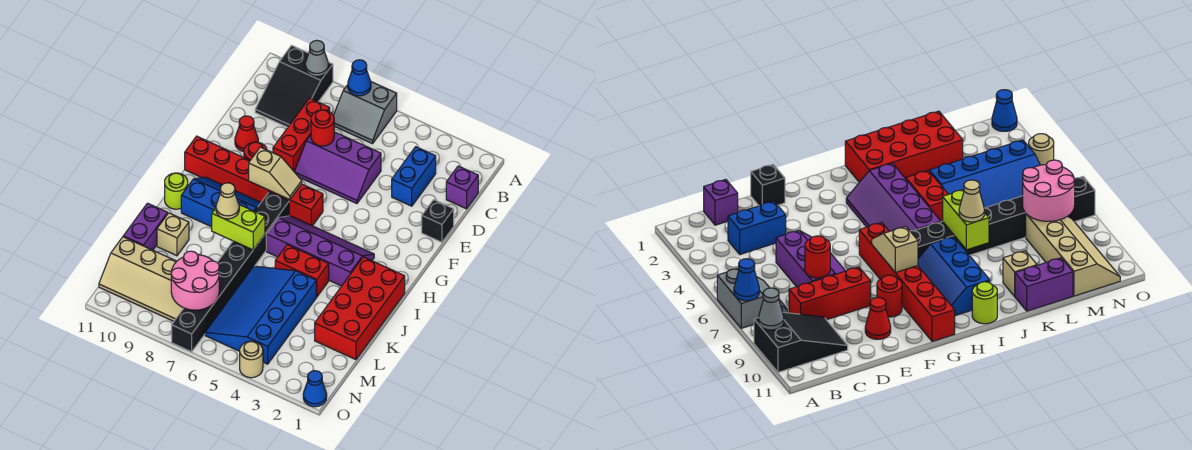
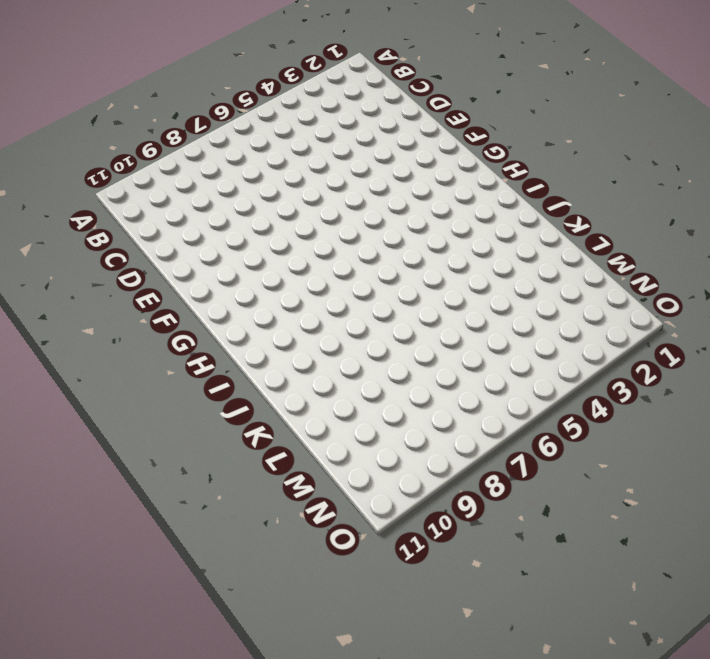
none -> grey 2x2 slope [333,82,397,144]
none -> black 2x3 slope [255,45,333,127]
none -> purple 1x1 brick [446,166,478,209]

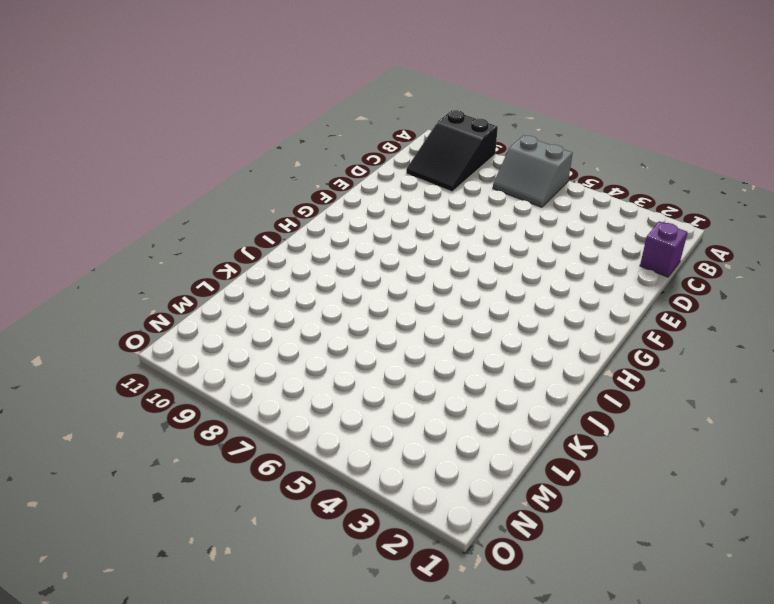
none -> blue 1x2 brick [392,147,436,206]
none -> red 1x3 brick [273,98,330,171]
none -> purple 2x3 slope [294,132,381,204]

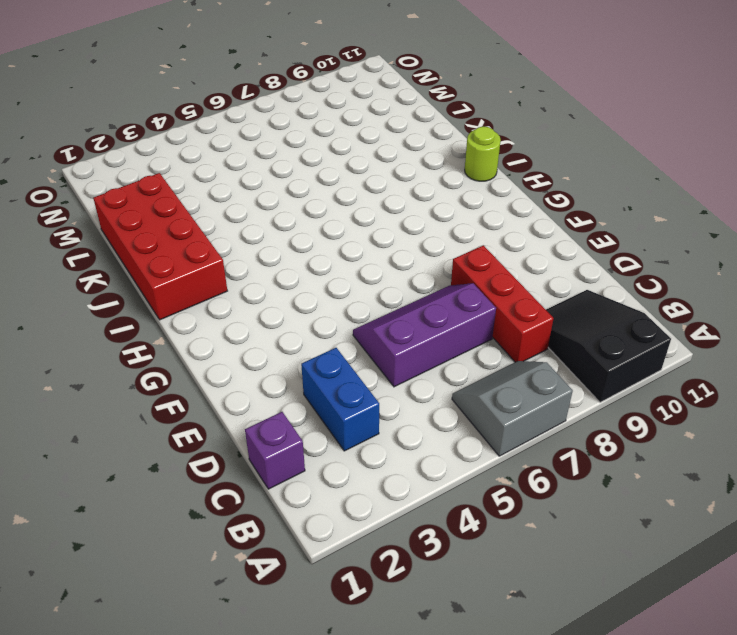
none -> black 1x1 brick [422,200,454,242]
none -> red 1x1 cone [235,116,258,152]
none -> red 1x1 round brick [244,142,267,160]

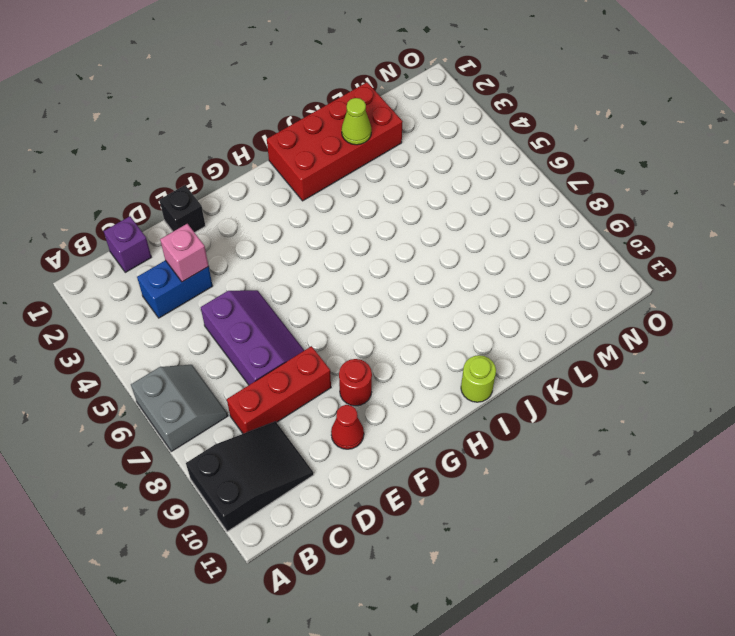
pink 1x1 brick [160,224,209,282] -> none
lime 1x1 cone [342,98,371,145] -> none
none -> red 1x6 brick [185,136,323,226]
none -> purple 2x4 slope [266,216,374,286]
none -> black 1x8 brick [172,192,289,352]

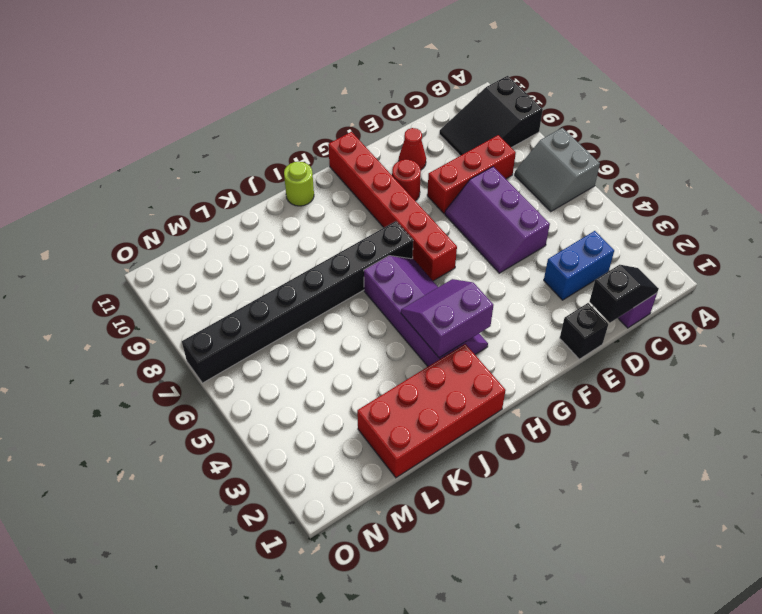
black 1x2 slope [589,265,659,323] -> none
purple 2x2 slope [401,279,493,358] -> none
none -> blue 2x3 slope [181,177,261,227]
none -> red 1x2 brick [275,245,329,297]
none -> blue 3x4 slope [205,266,316,364]

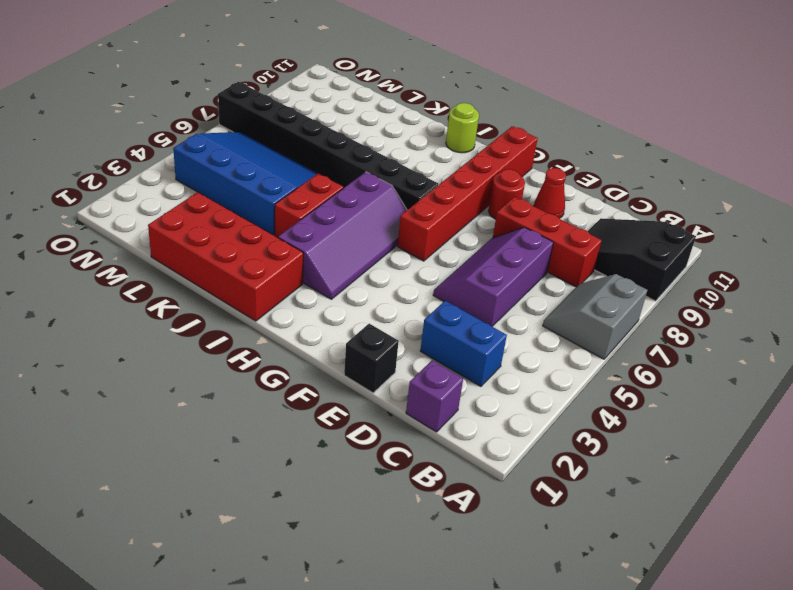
none -> blue 2x3 slope [181,177,261,227]
none -> tan 1x1 brick [157,213,189,256]
none -> purple 1x2 brick [123,203,168,250]

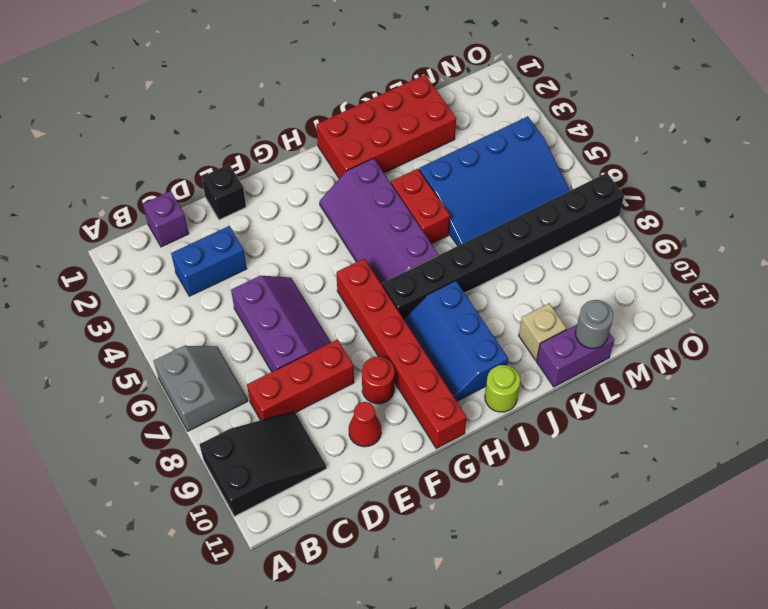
grey 1x1 round brick [575,300,613,348] -> none
none -> tan 2x4 slope [99,237,184,321]
none -> blue 1x1 cone [303,371,327,407]
none -> tan 1x1 round brick [240,341,263,378]

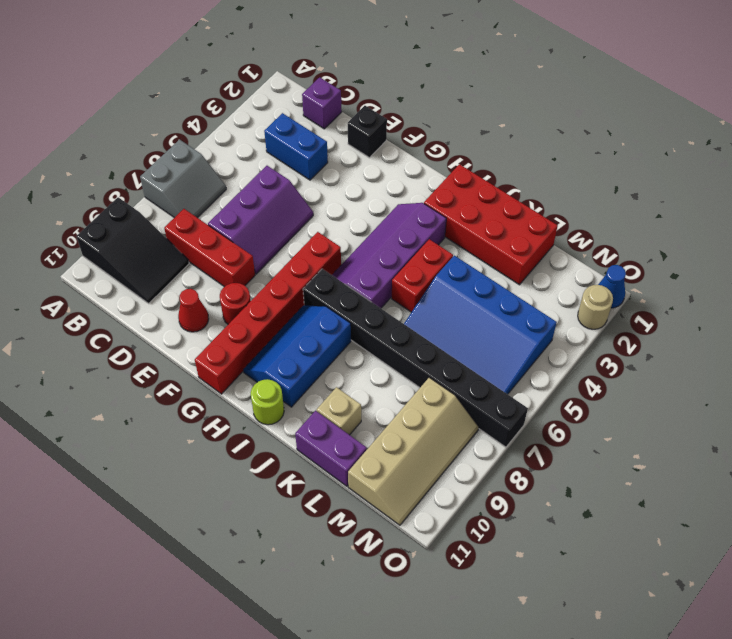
tan 1x1 round brick [578,285,613,329] -> tan 1x1 round brick moved to [240,341,263,378]
none -> blue 1x1 cone [348,60,371,96]
none -> grey 1x1 cone [305,40,329,76]
none -> red 1x1 round brick [311,110,334,146]

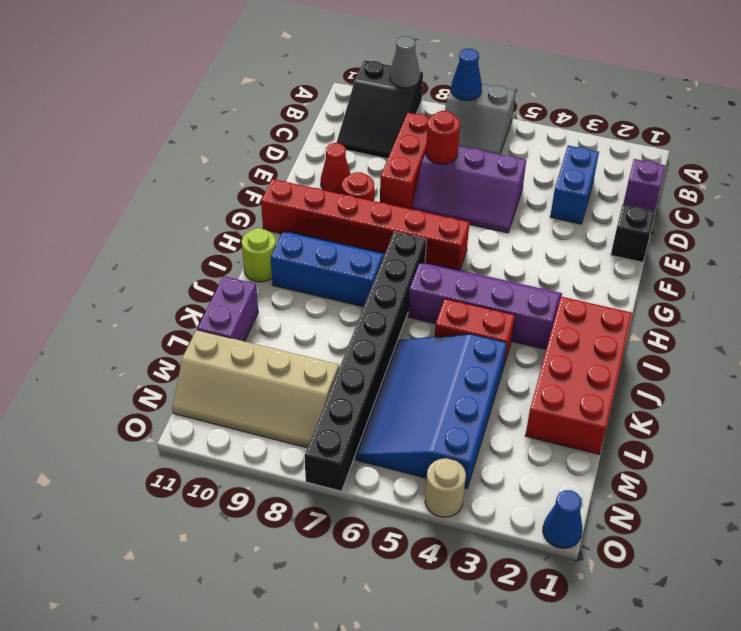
none -> tan 1x1 brick [157,213,189,256]
none -> tan 1x2 slope [249,147,302,200]
none -> lime 1x2 brick [212,205,265,250]

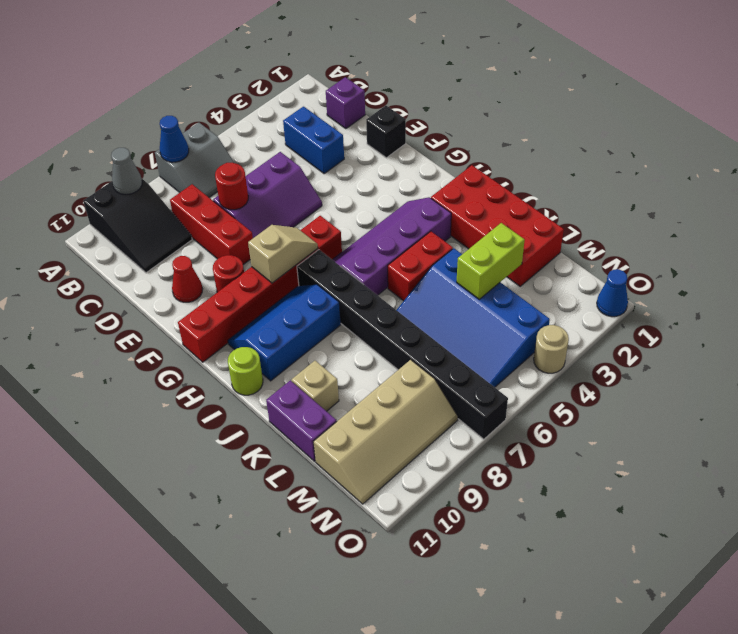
lime 1x2 brick [457,223,524,299] -> lime 1x2 brick moved to [212,205,265,250]
none -> pink 2x2 round brick [171,251,219,310]
none -> tan 1x1 cone [216,183,239,219]

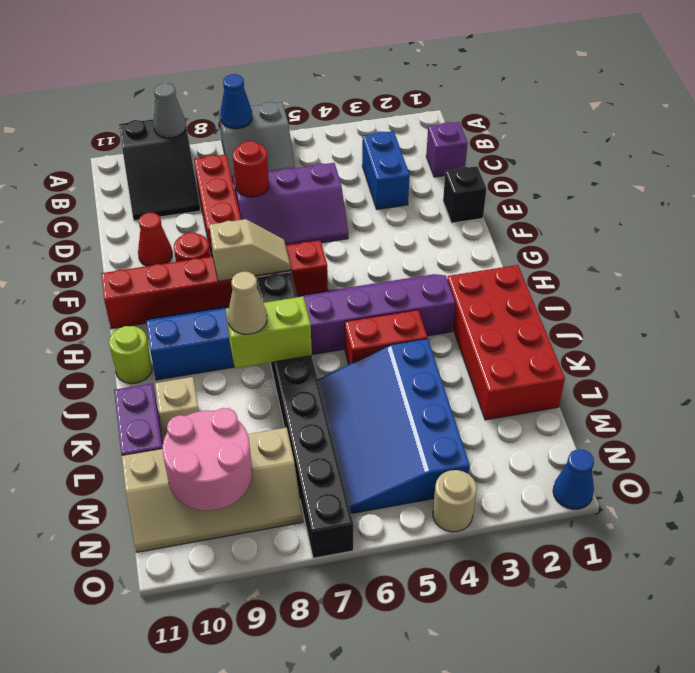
pink 2x2 round brick [162,408,252,511] -> pink 2x2 round brick moved to [171,251,219,310]

